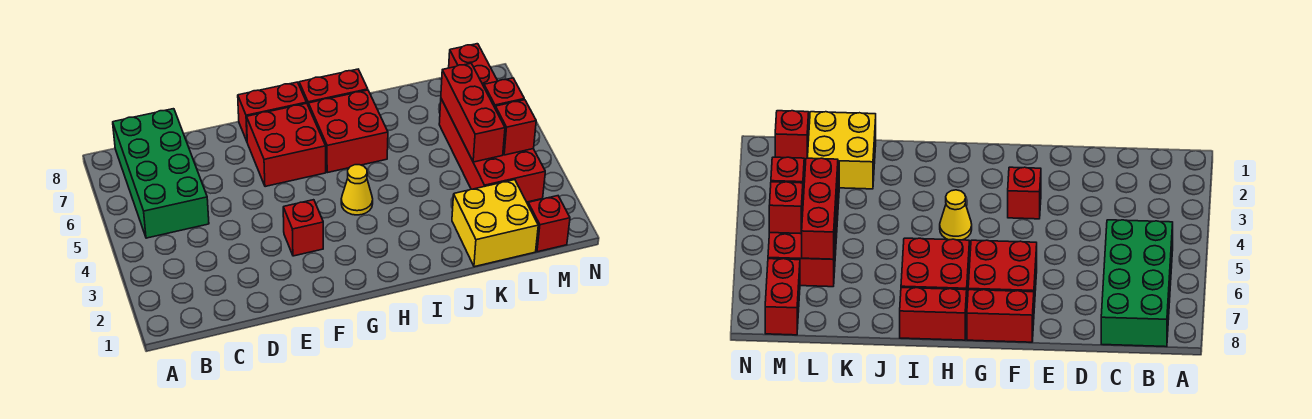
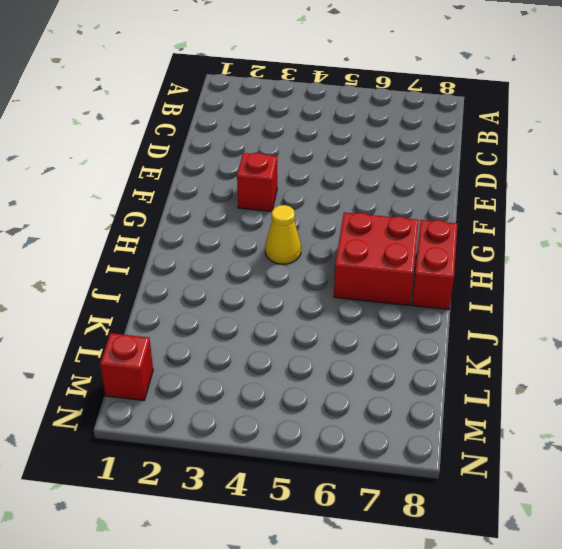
none -> green 2x4 brick [113,109,209,238]
none -> red 2x2 brick [247,103,326,187]
none -> red 1x2 brick [238,82,307,141]

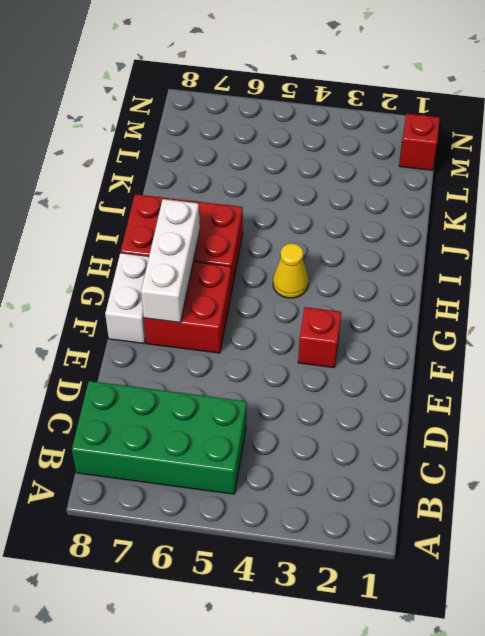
white 1x3 brick [141,199,200,323] -> none
white 1x2 brick [105,253,149,343] -> red 1x2 brick [238,82,307,141]
none -> yellow 2x2 brick [452,180,538,267]
none -> red 2x4 brick [439,99,545,202]
none -> red 1x2 brick [449,44,497,86]

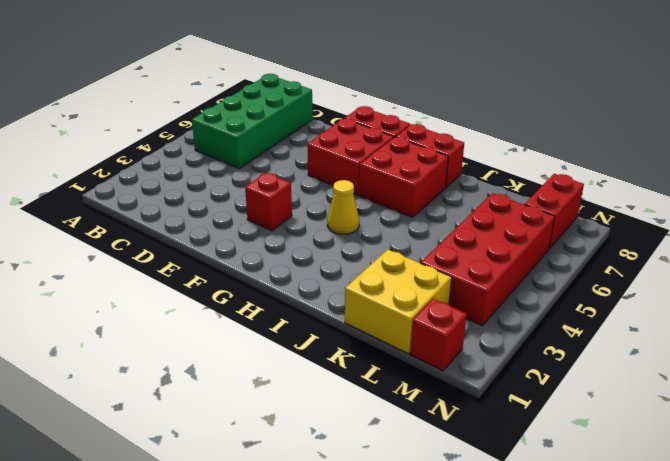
none -> red 1x3 brick [441,63,505,162]
none -> red 1x1 brick [495,100,536,155]
none -> red 1x1 brick [484,78,524,107]

